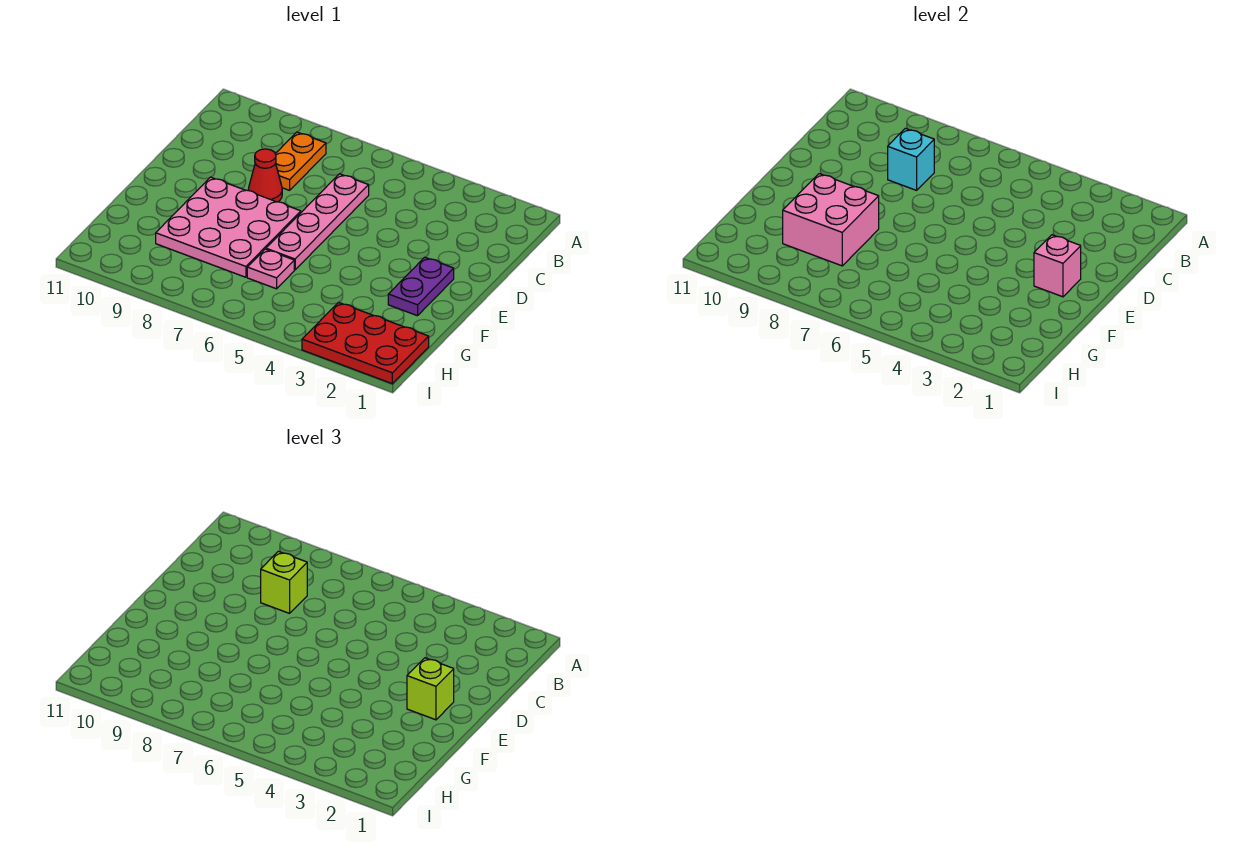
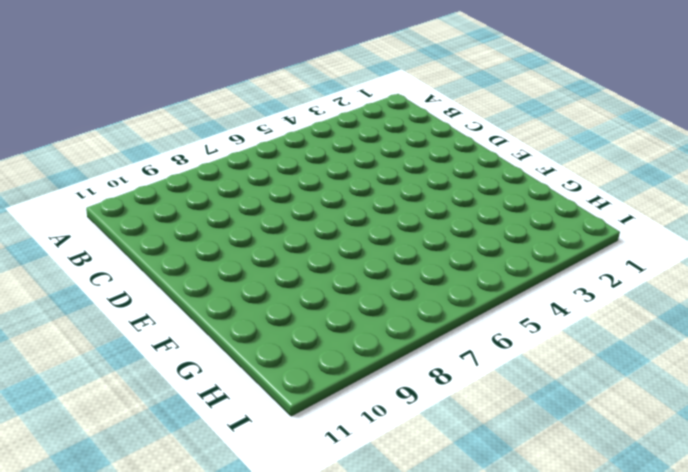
none -> orange 1x2 plate [276,132,326,190]
none -> pink 1x4 plate [266,174,369,270]
none -> red 1x1 cone [248,149,282,202]

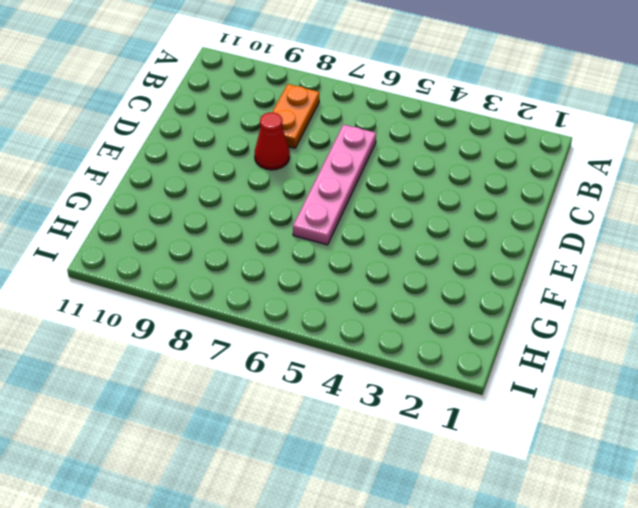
none -> purple 1x2 plate [388,257,454,316]
none -> pink 3x3 plate [156,177,301,277]
none -> pink 1x1 plate [247,249,294,289]

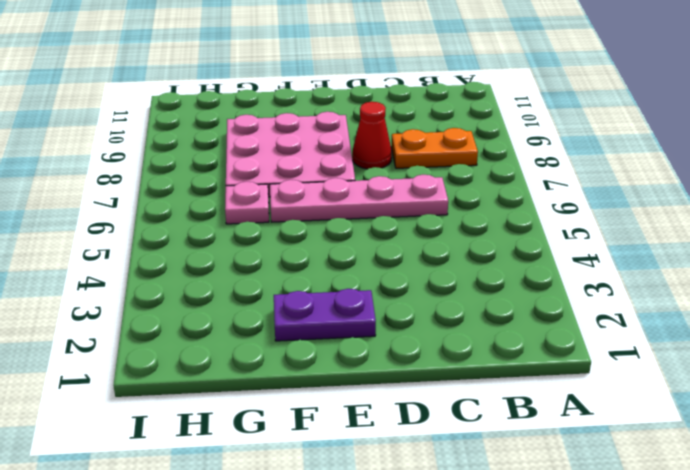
none -> red 2x3 plate [302,302,429,384]
none -> cyan 1x1 brick [888,128,934,190]
none -> pink 1x1 brick [1034,235,1081,297]

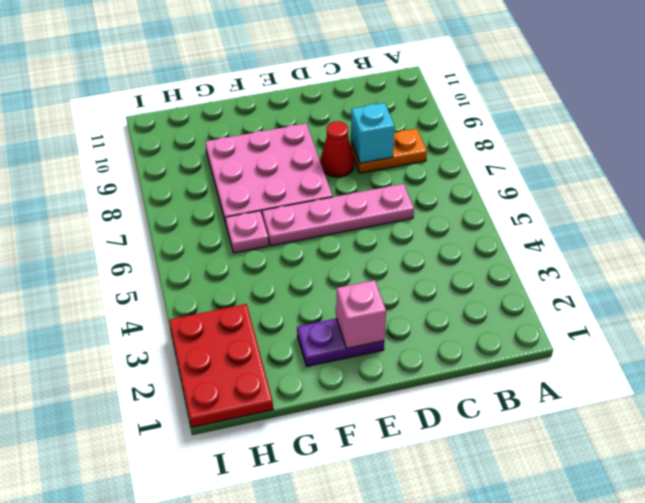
none -> pink 2x2 brick [783,174,879,266]
none -> lime 1x1 brick [261,551,307,613]
none -> lime 1x1 brick [407,658,454,720]

